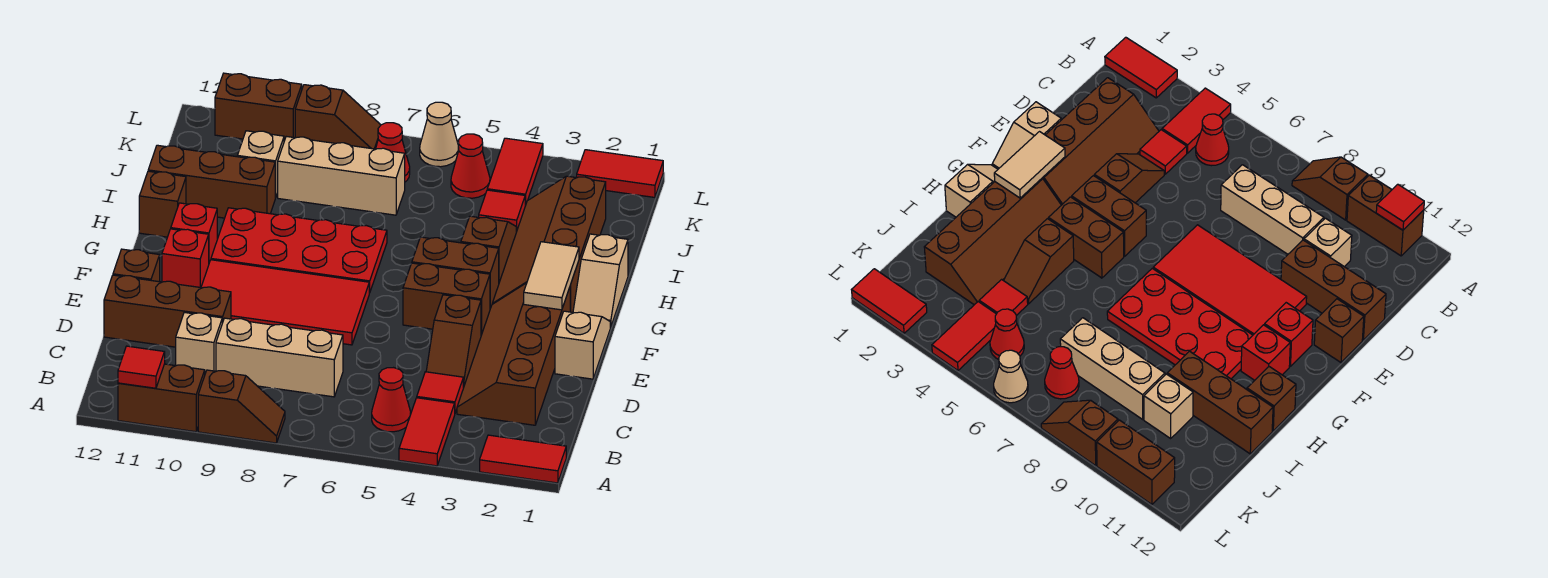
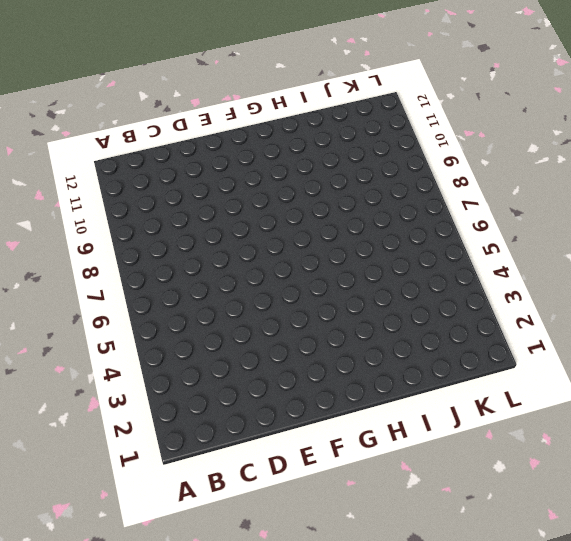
none -> red 1x2 tile [480,435,566,483]
none -> red 1x2 tile [399,398,455,466]
none -> brown 1x2 slope [198,370,285,443]
none -> brown 1x2 brick [118,364,205,432]

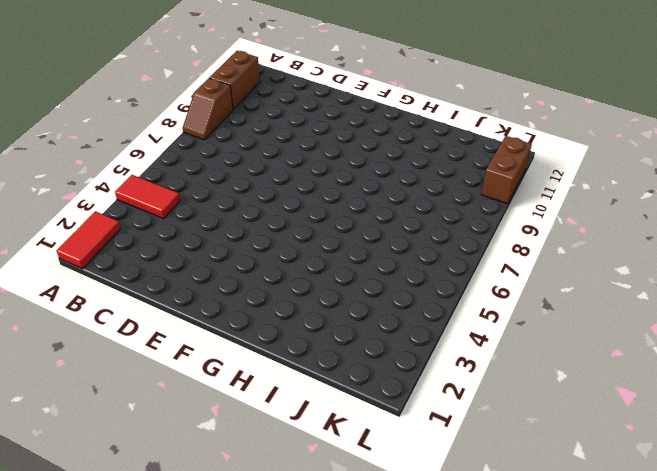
none -> red 1x1 cone [372,368,411,432]
none -> brown 2x4 slope [457,283,570,425]
none -> red 1x1 tile [417,372,463,413]
none -> tan 1x3 brick [216,318,343,397]

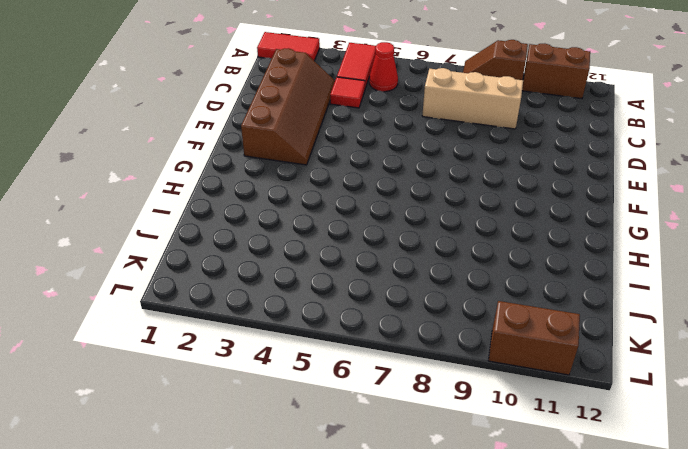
none -> tan 1x1 brick [176,312,222,373]
none -> brown 1x2 slope [426,295,481,388]
none -> brown 1x3 brick [104,275,231,347]
none -> tan 1x2 slope [555,311,610,379]

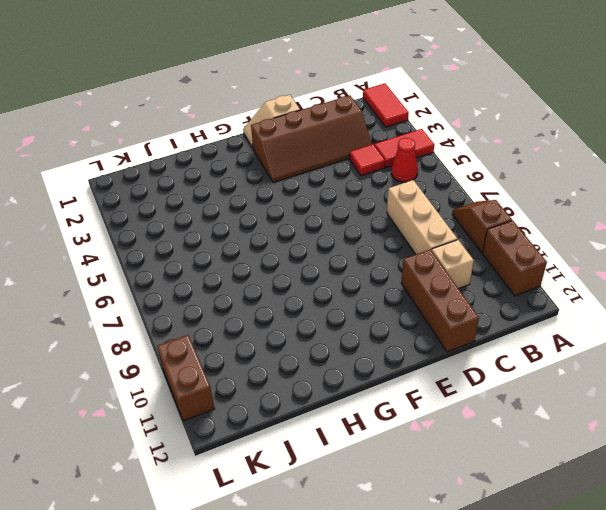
none -> brown 1x2 slope [426,295,481,388]
none -> red 2x4 tile [201,260,369,345]
none -> brown 1x1 brick [113,249,160,282]
none -> brown 1x2 brick [403,263,490,335]

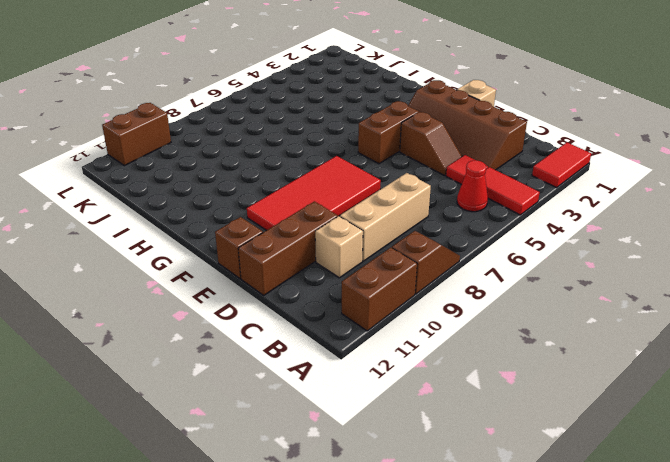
none -> red 1x1 brick [162,229,209,288]
none -> tan 1x2 slope [573,234,628,327]
none -> brown 2x4 slope [492,176,606,312]
none -> brown 1x2 brick [412,237,499,308]

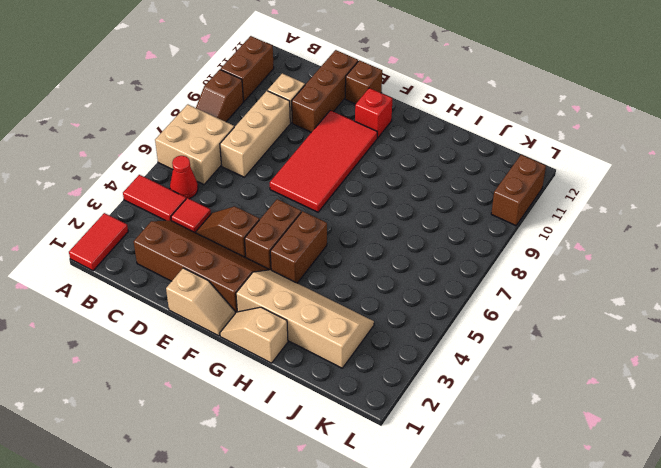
tan 2x2 brick [155,104,234,184] -> none
tan 2x4 slope [236,270,374,368] -> brown 2x4 slope [492,176,606,312]
none -> red 2x4 plate [211,208,387,293]
none -> red 1x1 brick [171,203,217,263]
none -> brown 1x2 slope [461,216,516,282]
none -> brown 1x1 brick [139,171,186,237]

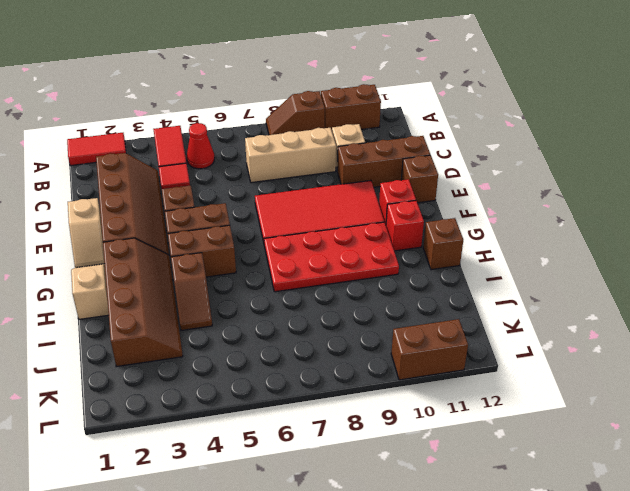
none -> brown 1x3 brick [148,145,275,218]
none -> red 1x1 tile [479,190,525,232]
none -> tan 1x3 brick [278,136,405,215]
none -> tan 1x1 brick [237,131,284,198]

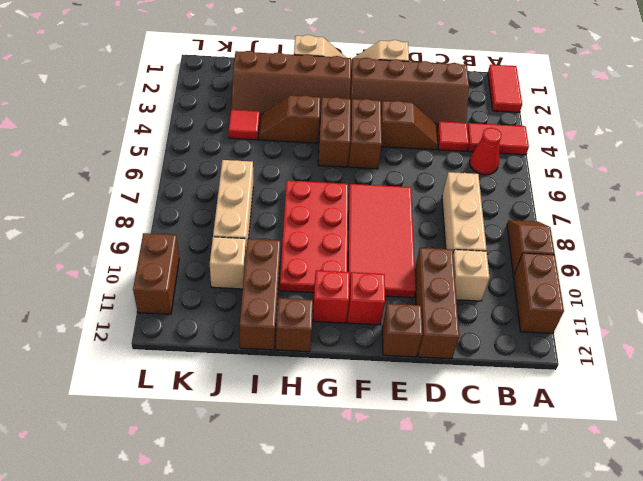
none -> red 1x2 tile [487,138,543,206]
none -> red 1x1 cone [451,134,490,198]
none -> red 1x1 cone [376,123,410,182]
none -> red 1x2 tile [577,150,663,197]

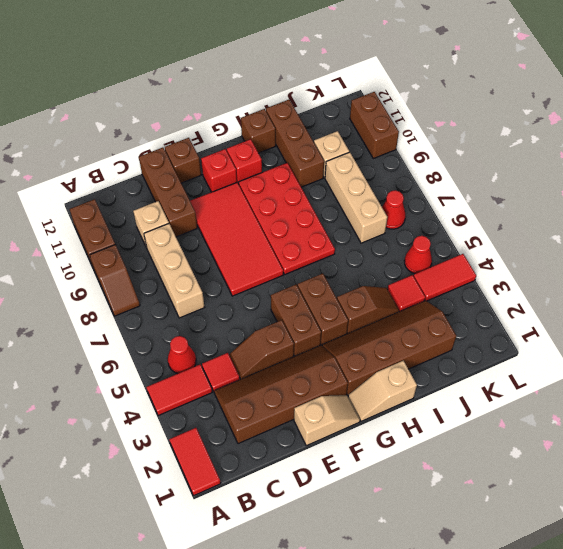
none -> red 1x2 tile [577,150,663,197]
none -> tan 1x1 cone [420,102,459,167]
none -> brown 1x2 slope [295,85,381,149]
none -> red 1x1 tile [118,346,165,388]

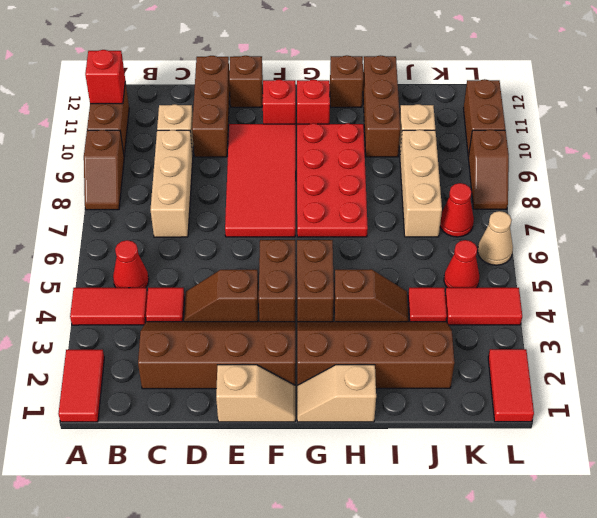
red 1x1 brick [85,50,125,104] -> red 1x1 tile [118,346,165,388]
none -> tan 1x2 tile [524,242,579,310]

